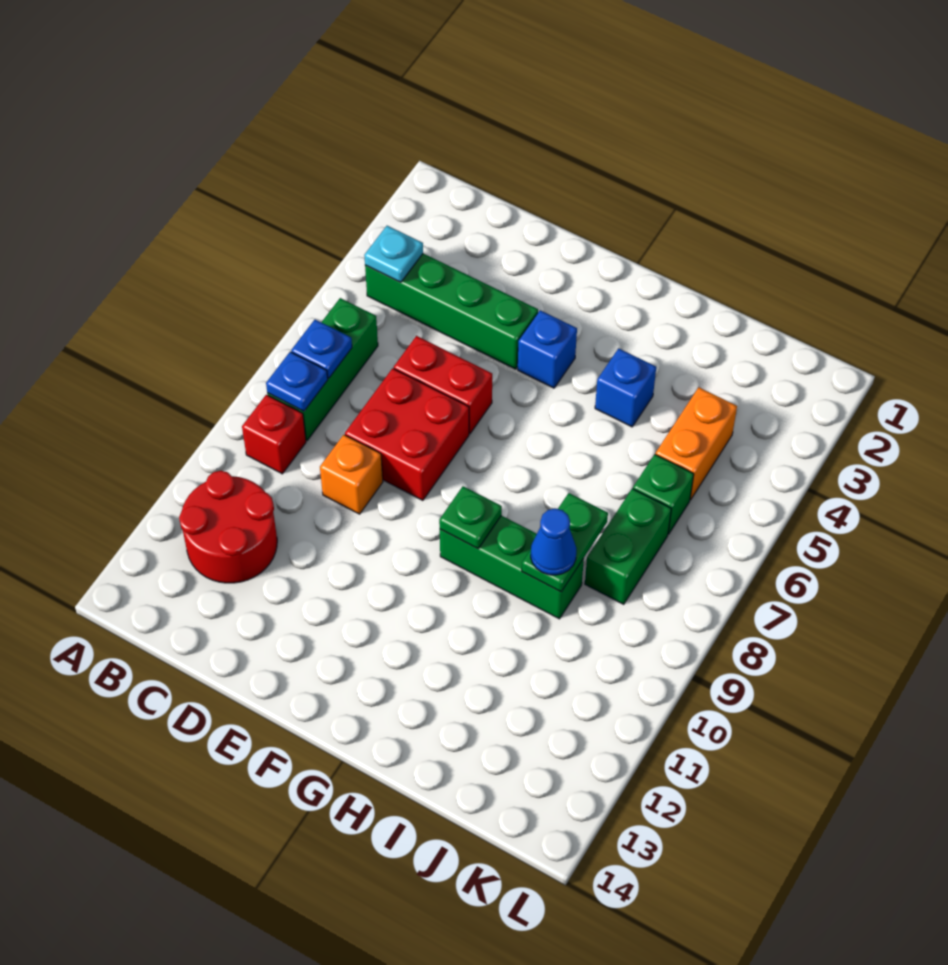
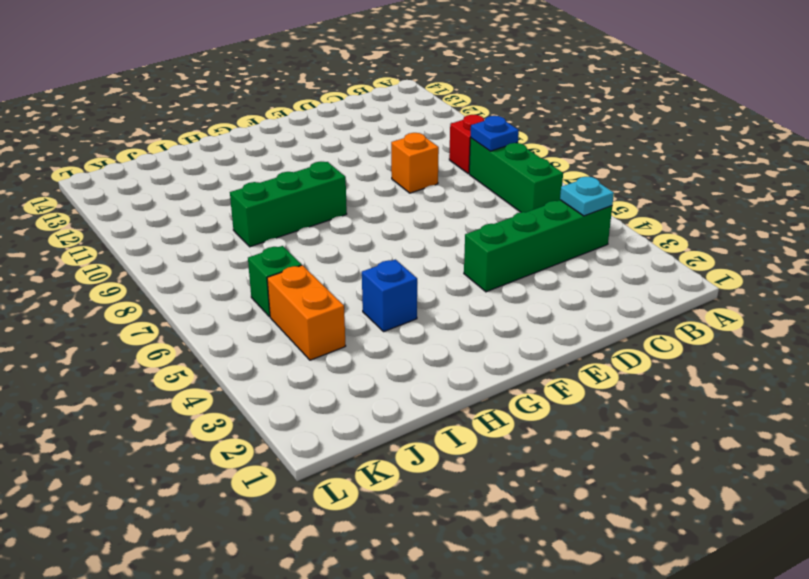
none -> red 2x2 round brick [179,471,277,583]
none -> red 1x2 brick [394,336,492,434]
none -> red 2x2 brick [345,368,469,500]

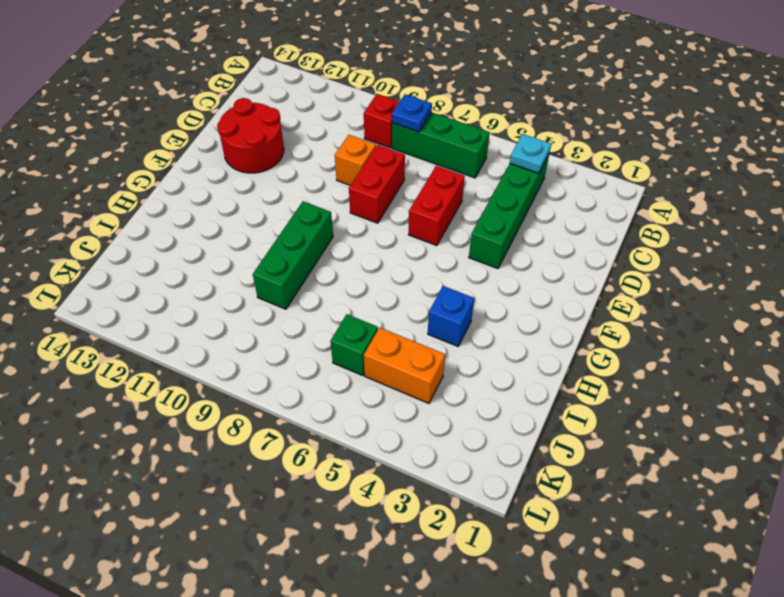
red 1x2 brick [349,145,405,223] -> red 2x2 brick [345,368,469,500]
red 2x2 round brick [217,98,284,173] -> red 2x2 round brick moved to [179,471,277,583]
none -> blue 1x1 brick [518,310,577,388]
none -> green 1x2 brick [585,488,671,604]
none -> blue 1x1 plate [291,320,352,378]

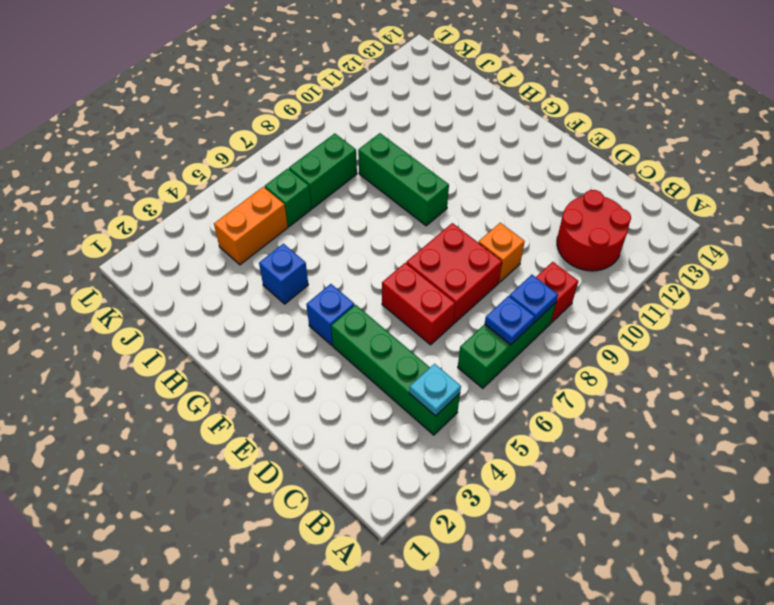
none -> green 1x1 plate [439,486,502,549]
none -> green 1x2 plate [522,493,608,592]
none -> blue 1x1 cone [531,509,577,575]

